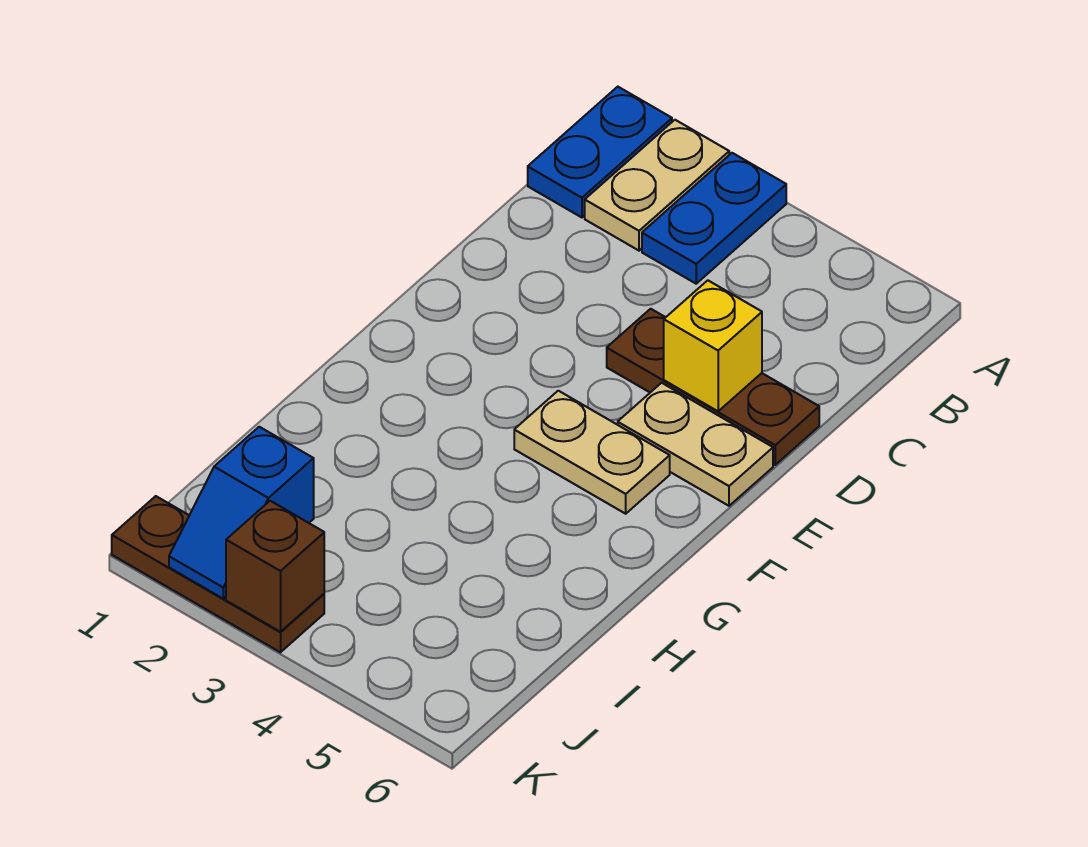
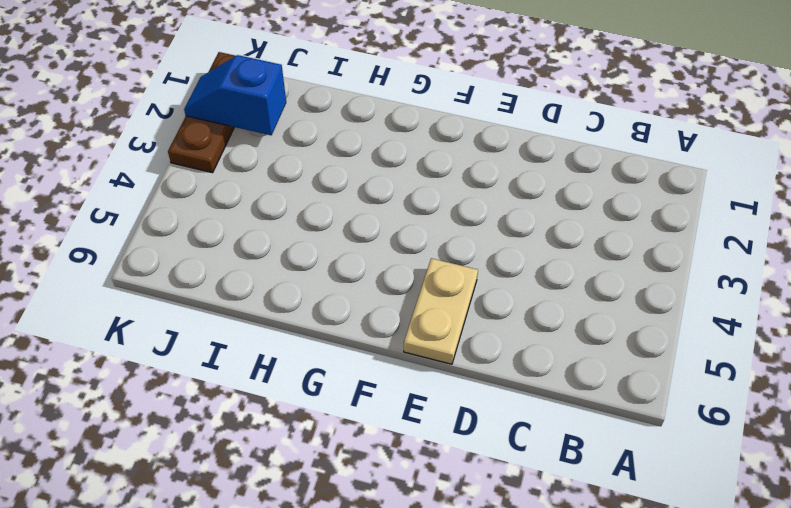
none -> blue 1x2 plate [528,87,672,217]
none -> tan 1x2 plate [585,120,729,251]

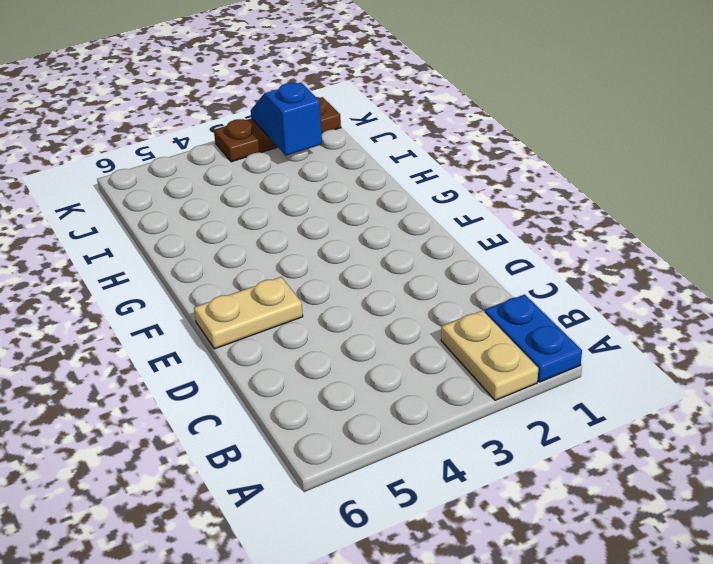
none -> blue 1x2 plate [642,153,786,284]
none -> brown 1x3 plate [607,309,819,465]

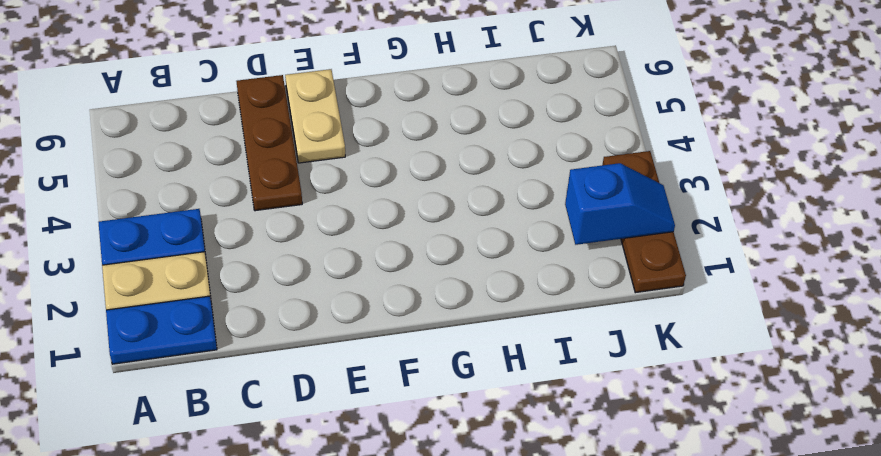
none -> tan 1x2 plate [514,391,670,514]
none -> yellow 1x1 brick [664,280,762,411]

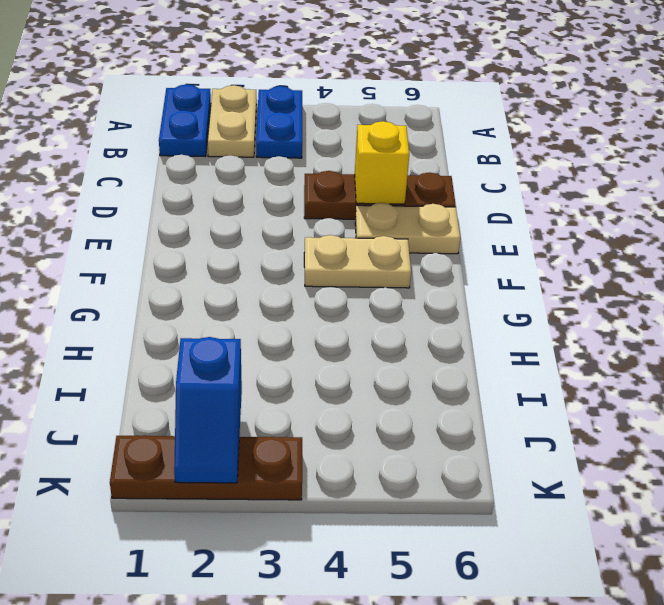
none -> brown 1x1 brick [226,501,324,632]

